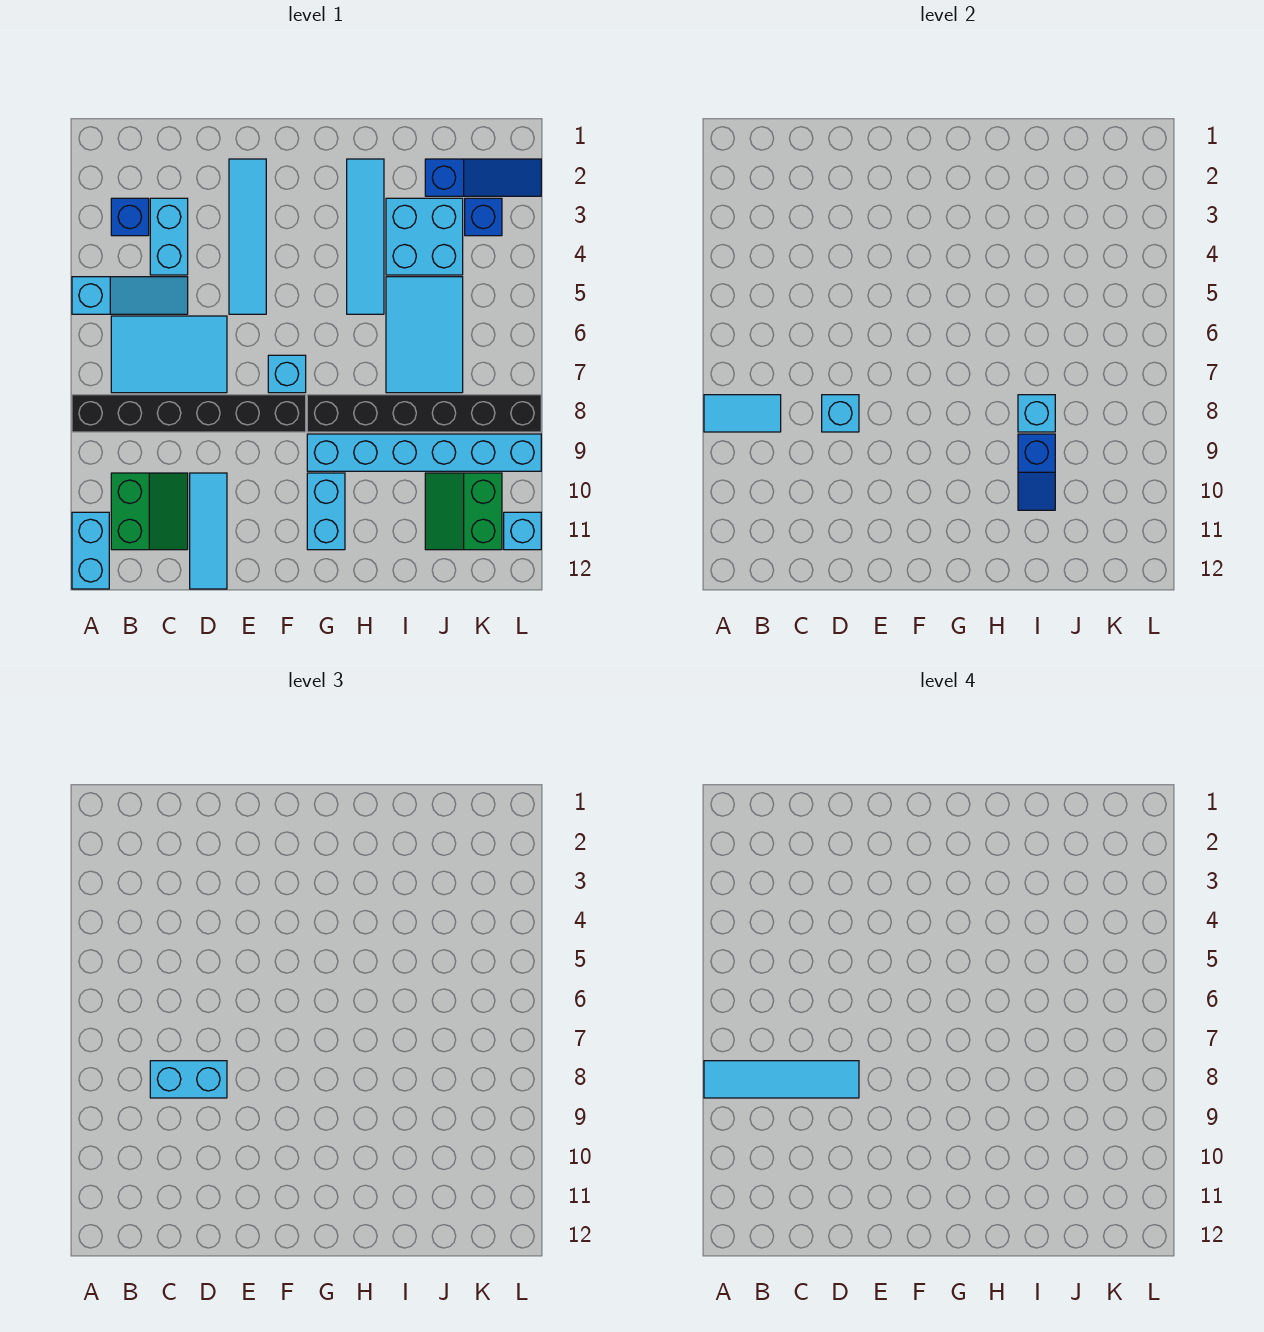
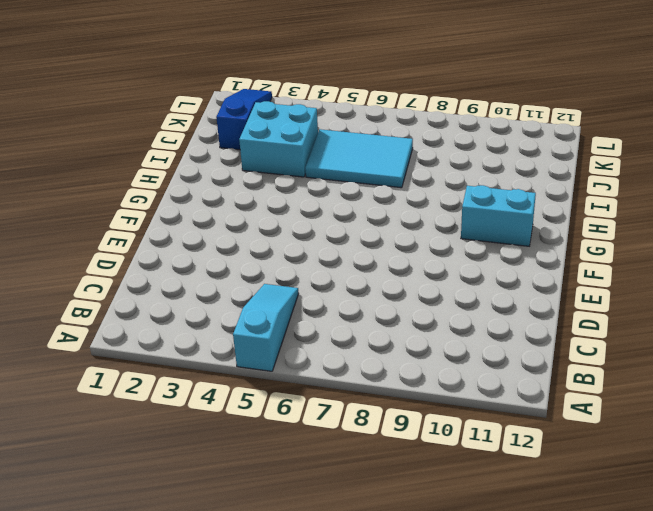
none -> black 1x6 brick [72,395,306,432]
none -> cyan 1x2 brick [72,512,109,589]
none -> blue 1x1 brick [111,198,149,236]

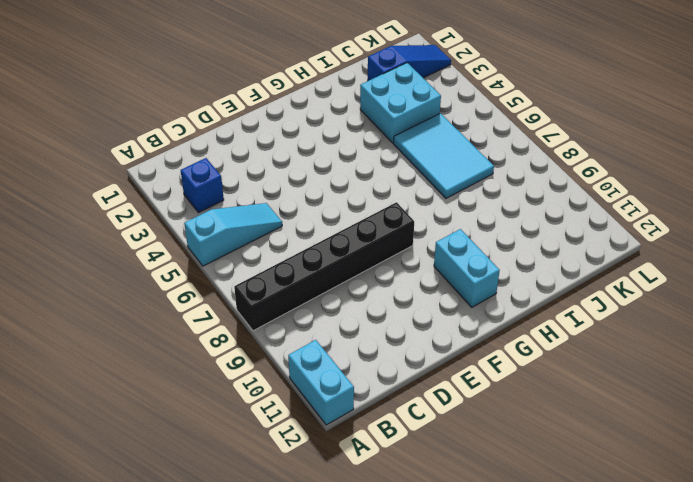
none -> cyan 2x3 tile [111,316,227,393]
none -> green 2x2 slope [111,473,188,550]
none -> cyan 1x2 brick [150,198,188,275]

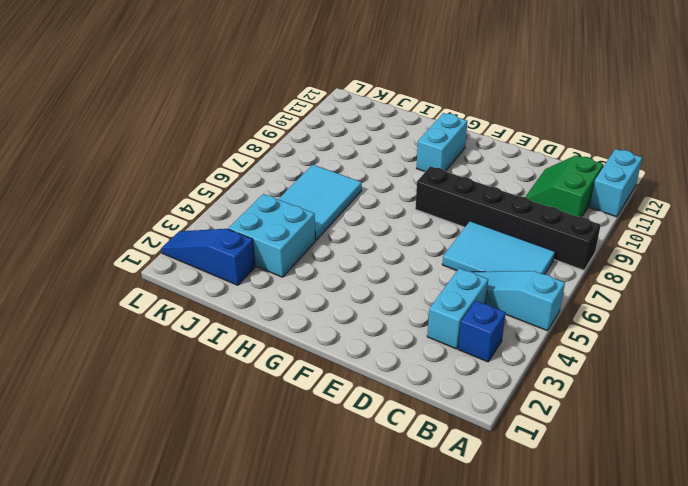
none -> cyan 1x3 tile [190,473,227,589]
none -> cyan 1x4 tile [229,159,266,314]
none -> cyan 1x1 brick [268,355,306,393]

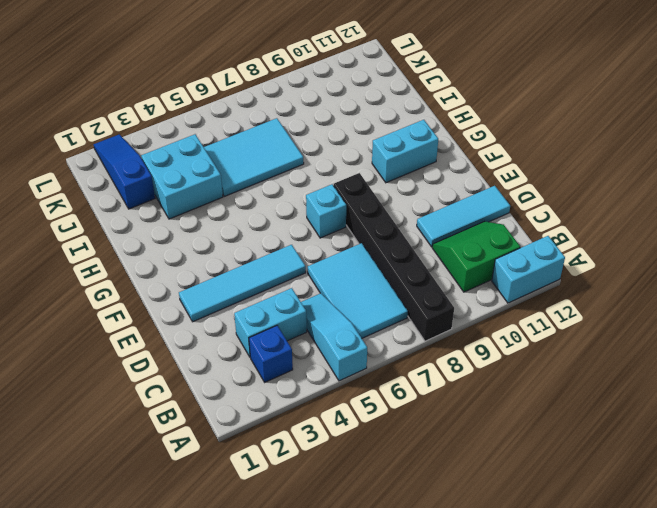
none -> black 1x6 brick [307,395,541,432]
none -> cyan 1x6 brick [307,434,541,471]
none -> cyan 1x4 tile [347,159,384,314]

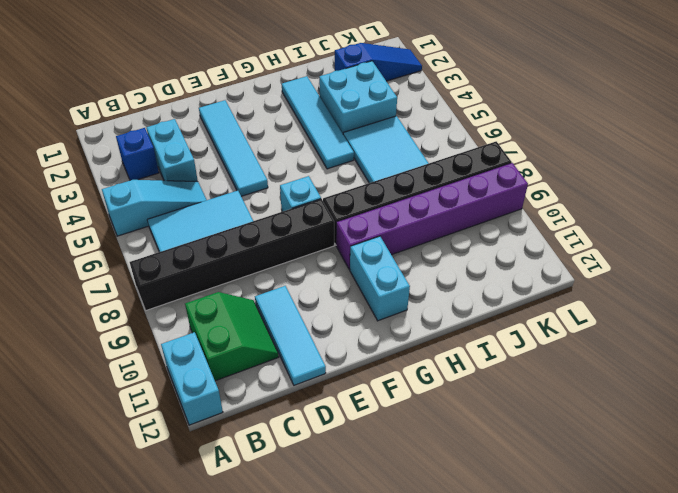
purple 1x6 brick [336,163,528,270] -> cyan 1x6 brick [307,434,541,471]
none -> green 2x2 slope [425,473,502,550]
none -> blue 1x1 brick [465,198,502,236]
none -> cyan 1x1 brick [504,512,541,550]

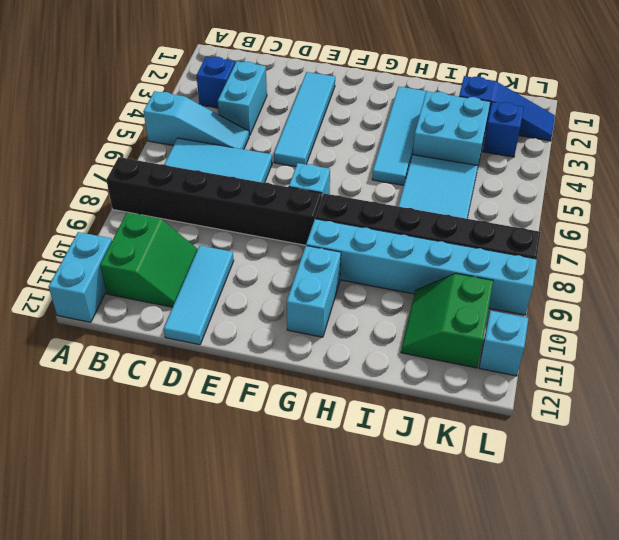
none -> cyan 1x2 tile [704,395,781,432]
none -> cyan 1x1 brick [822,395,859,432]
none -> cyan 1x1 brick [1018,395,1055,432]

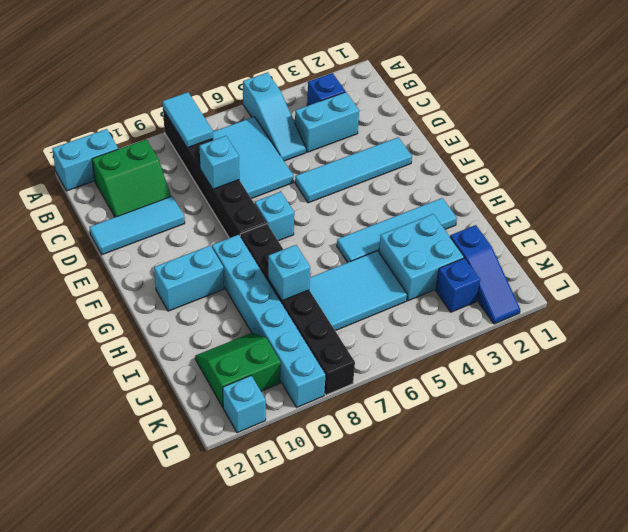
none -> blue 1x2 slope [1018,434,1055,510]
none -> cyan 1x2 brick [150,1061,227,1098]
none -> cyan 1x4 tile [704,1061,859,1098]

